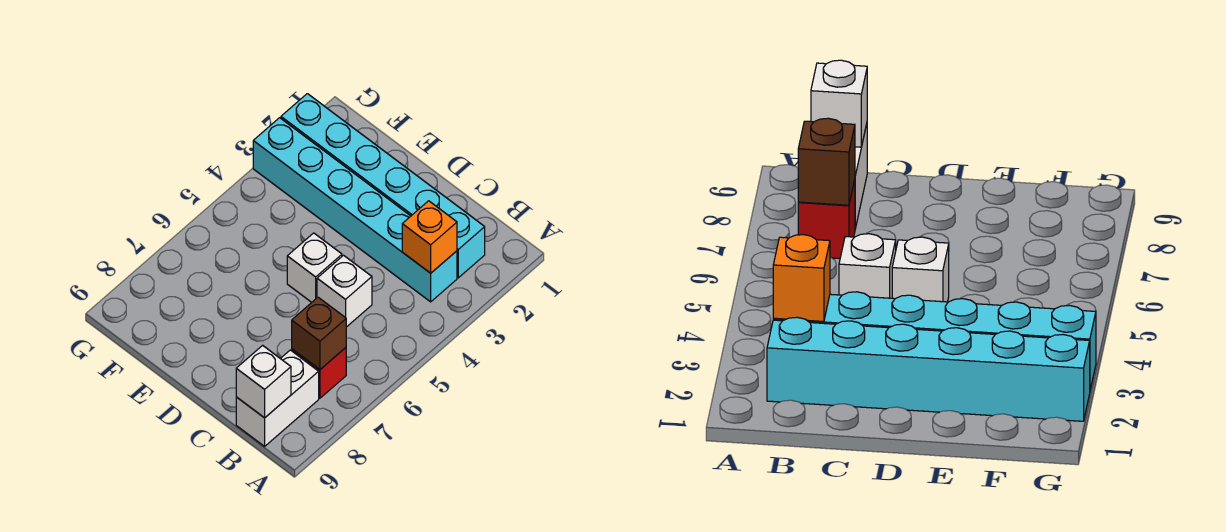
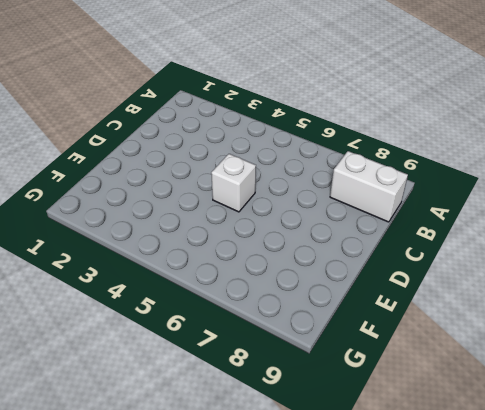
none -> cyan 1x6 brick [281,94,485,278]
none -> cyan 1x6 brick [253,118,457,302]

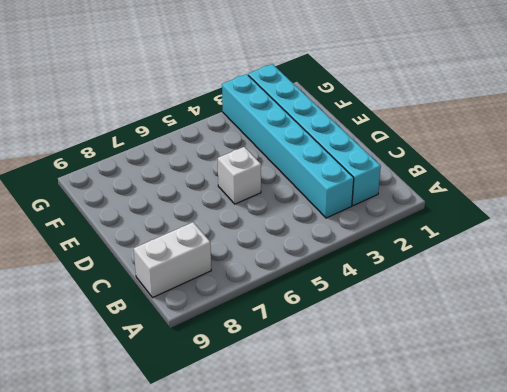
none -> red 1x1 brick [292,348,346,398]
none -> white 1x1 brick [317,255,372,327]

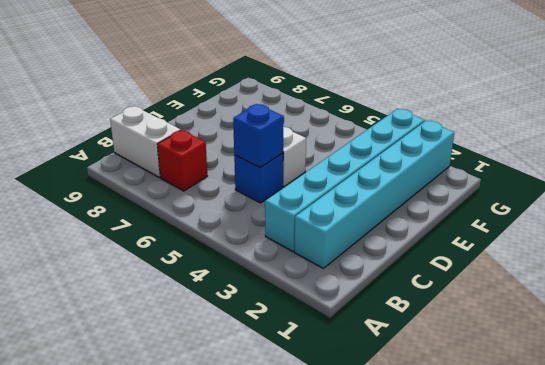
blue 1x1 brick [234,153,283,203] -> white 1x1 brick [317,255,372,327]
blue 1x1 brick [233,104,284,168] -> none
none -> orange 1x1 brick [402,201,457,273]
none -> brown 1x1 brick [292,297,346,369]

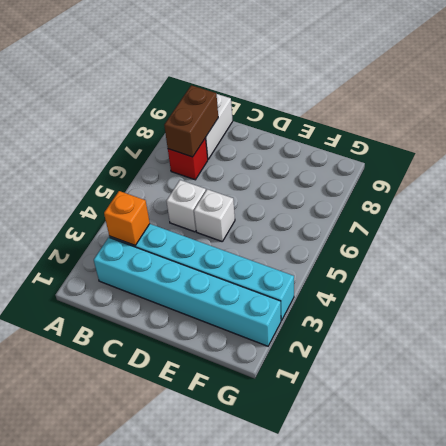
brown 1x2 brick [164,85,218,157] -> brown 1x1 brick [292,297,346,369]
none -> white 1x1 brick [236,345,291,418]

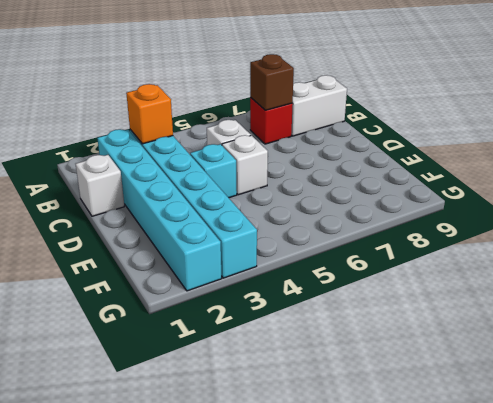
white 1x1 brick [76,155,124,216] -> white 1x1 brick moved to [236,345,291,418]
cyan 1x1 brick [190,144,237,198] -> none

